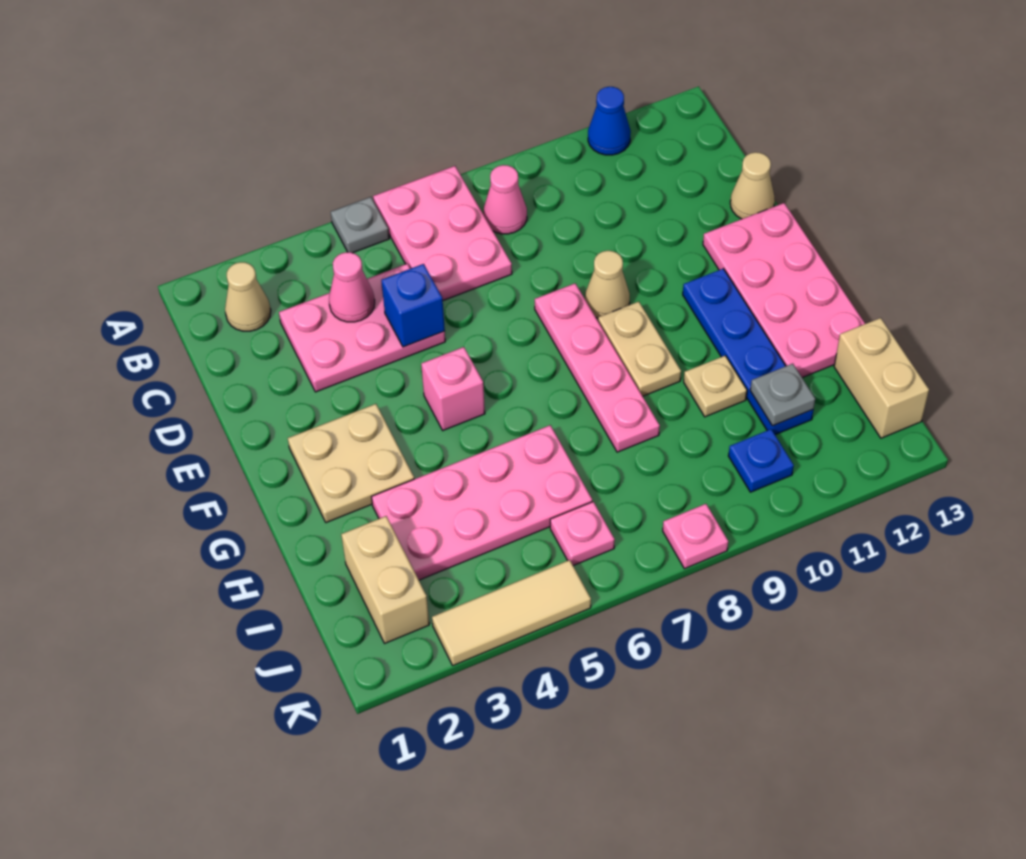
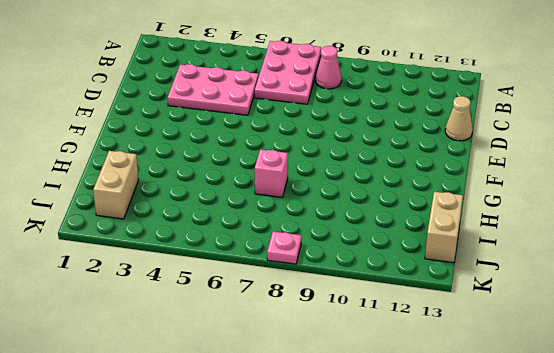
pink 1x1 brick [255,149,288,197] -> pink 1x1 brick moved to [421,347,485,430]
none -> grey 1x1 plate [331,197,389,253]
none -> blue 1x1 cone [588,87,631,155]
none -> tan 1x1 cone [225,262,271,331]

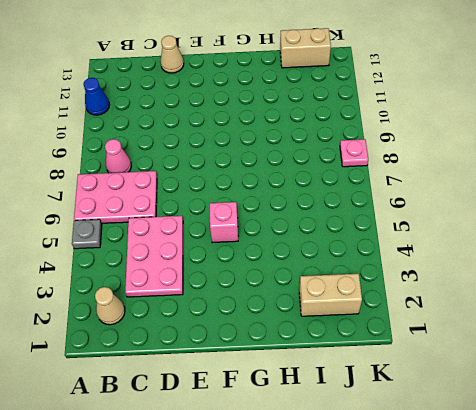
none -> pink 1x4 plate [535,283,660,452]
none -> tan 1x1 cone [585,251,630,318]
none -> pink 2x4 plate [703,203,865,378]

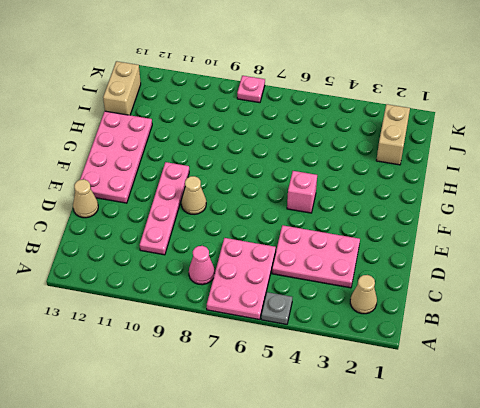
pink 1x4 plate [140,162,189,255] -> pink 1x4 plate moved to [535,283,660,452]
none -> blue 1x1 cone [588,87,631,155]
none -> tan 2x2 plate [288,404,414,523]
none -> tan 1x2 plate [598,301,681,396]

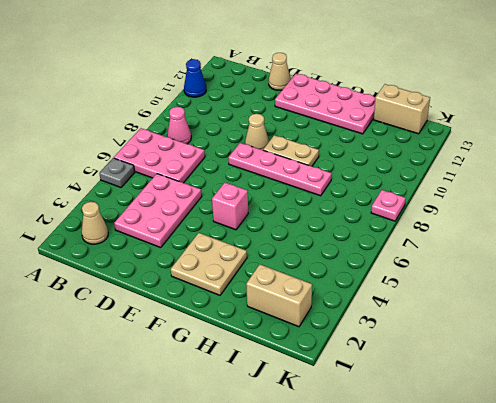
none -> blue 1x4 plate [683,269,813,435]
none -> pink 2x4 plate [372,425,592,580]
none -> tan 1x1 plate [684,356,747,417]

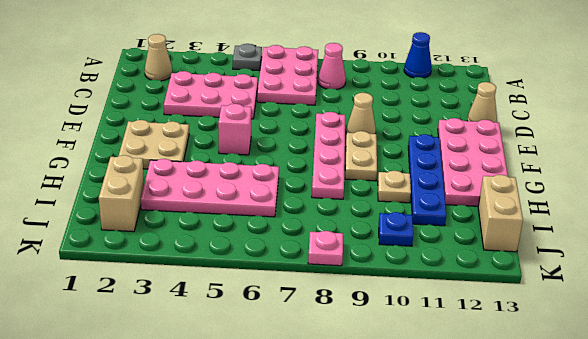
none -> pink 1x1 plate [550,502,615,566]
none -> tan 1x3 tile [432,560,591,665]
none -> pink 1x1 cone [329,252,375,322]

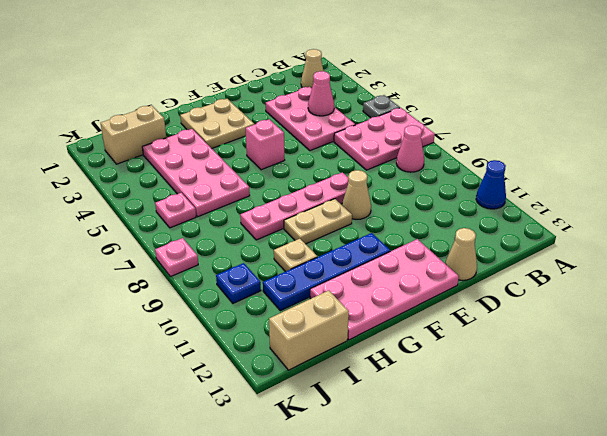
none -> tan 1x3 tile [432,560,591,665]
none -> blue 1x1 brick [381,264,445,347]
none -> grey 1x1 plate [750,364,815,426]

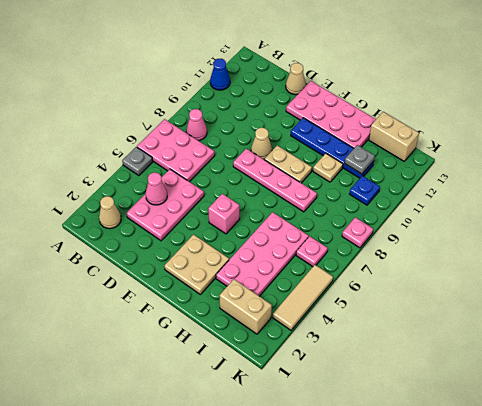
none -> blue 1x1 brick [381,264,445,347]

